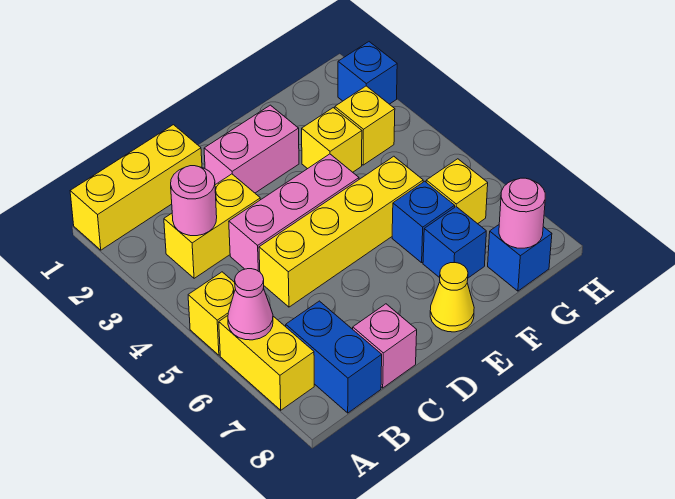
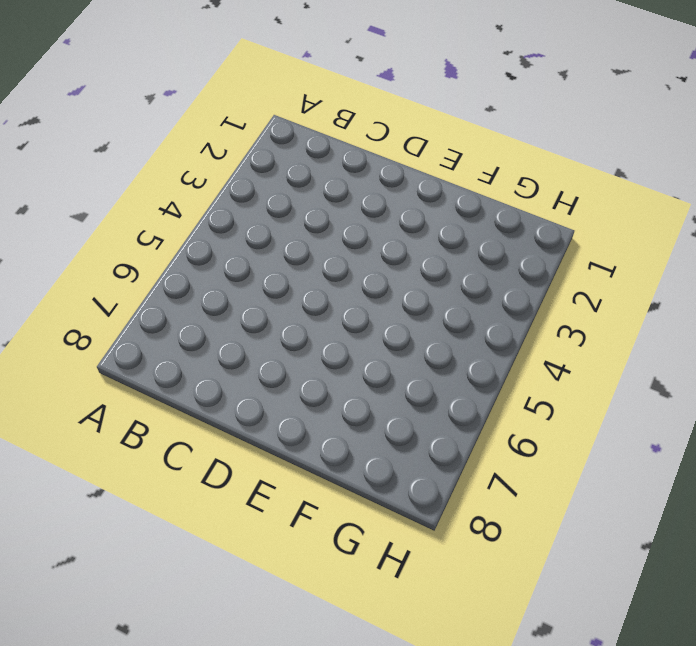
none -> yellow 1x3 brick [70,125,202,250]
none -> yellow 1x1 brick [188,272,235,355]
none -> yellow 1x2 brick [219,316,314,410]

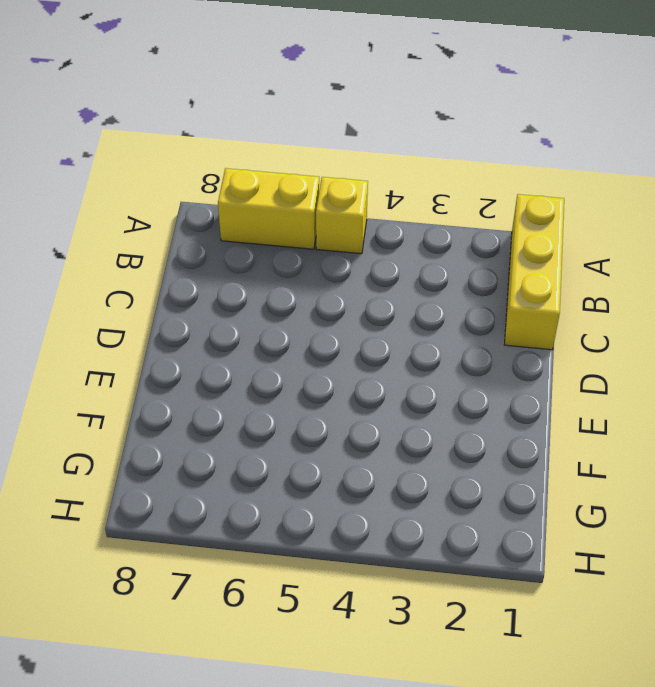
none -> yellow 1x2 brick [164,174,260,278]
none -> blue 1x2 brick [286,301,382,413]
none -> pink 1x3 brick [229,154,359,272]

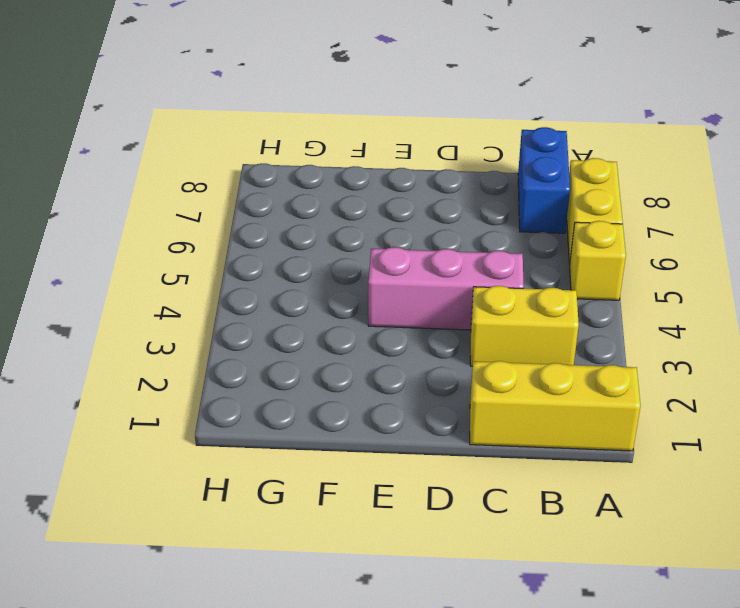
none -> yellow 1x4 brick [259,156,423,307]
none -> pink 1x1 brick [353,304,417,388]
none -> pink 1x2 brick [204,105,299,193]

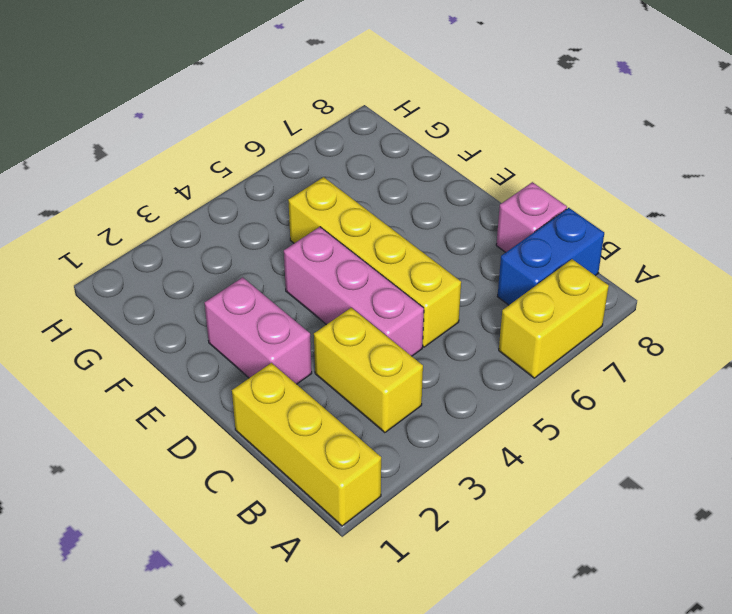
none -> yellow 1x1 brick [188,272,235,355]
none -> yellow 1x1 cone [430,263,474,332]
none -> yellow 1x1 brick [302,108,362,172]

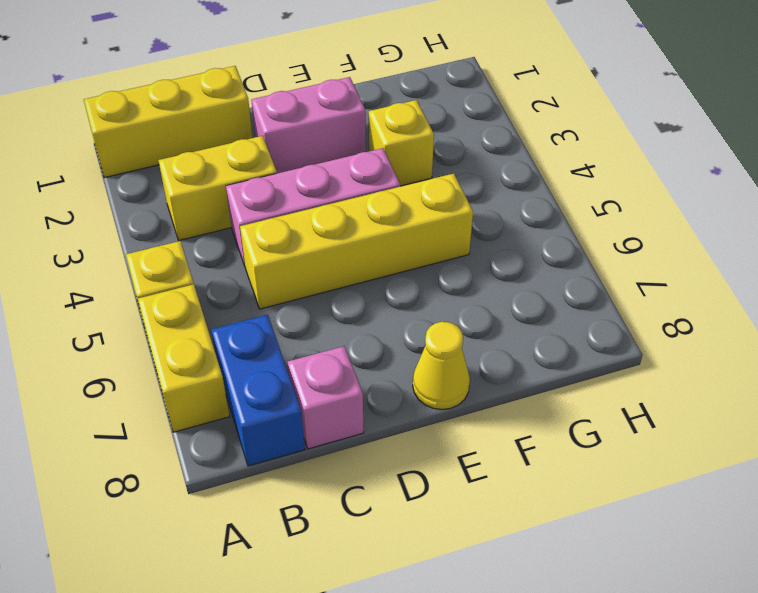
none -> blue 1x1 brick [392,181,455,263]
none -> blue 1x1 brick [423,207,486,278]
none -> yellow 1x1 brick [335,86,395,165]

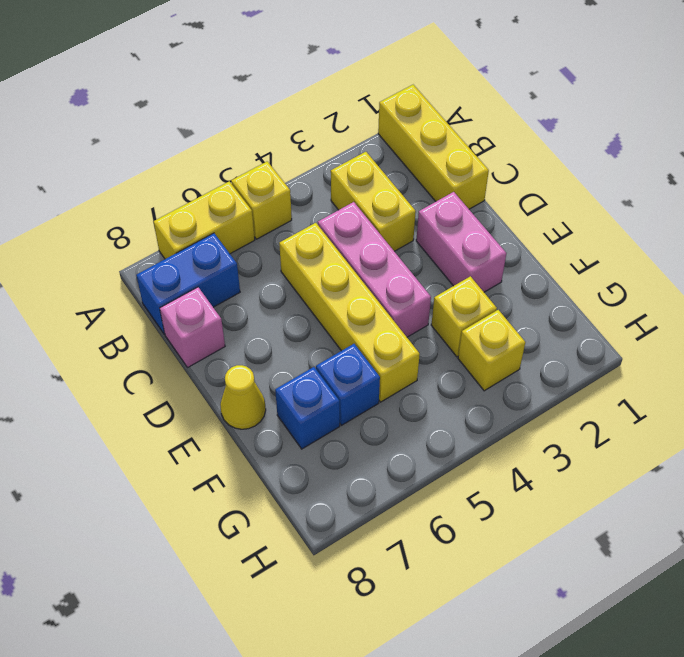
none -> yellow 1x1 brick [426,159,488,224]
none -> blue 1x1 brick [488,225,552,291]
none -> blue 1x1 brick [338,42,397,104]

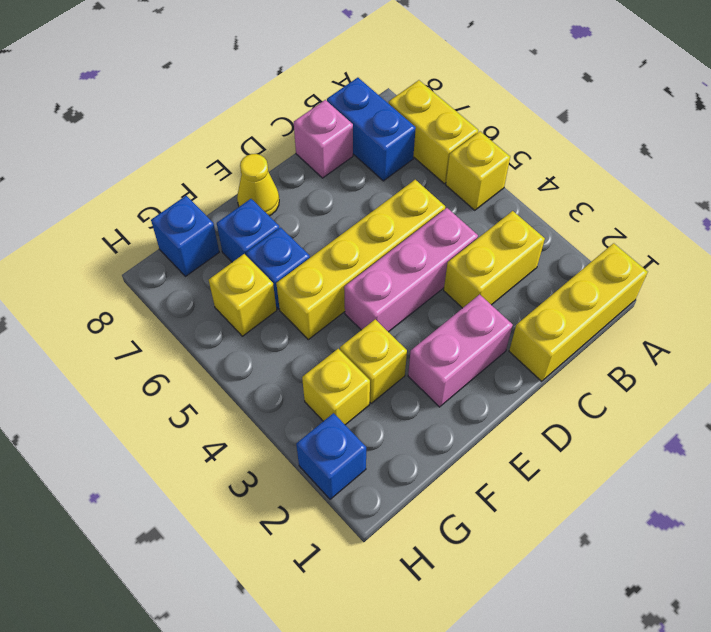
none -> pink 1x1 cone [228,269,273,340]
none -> pink 1x1 round brick [171,166,217,236]
none -> pink 1x1 round brick [499,178,545,248]

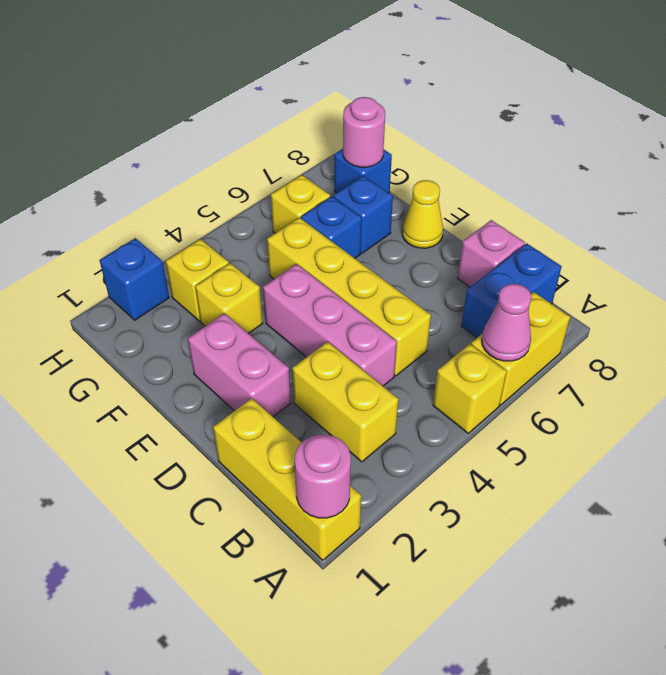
pink 1x1 round brick [295,435,351,518] -> pink 1x1 round brick moved to [171,166,217,236]

